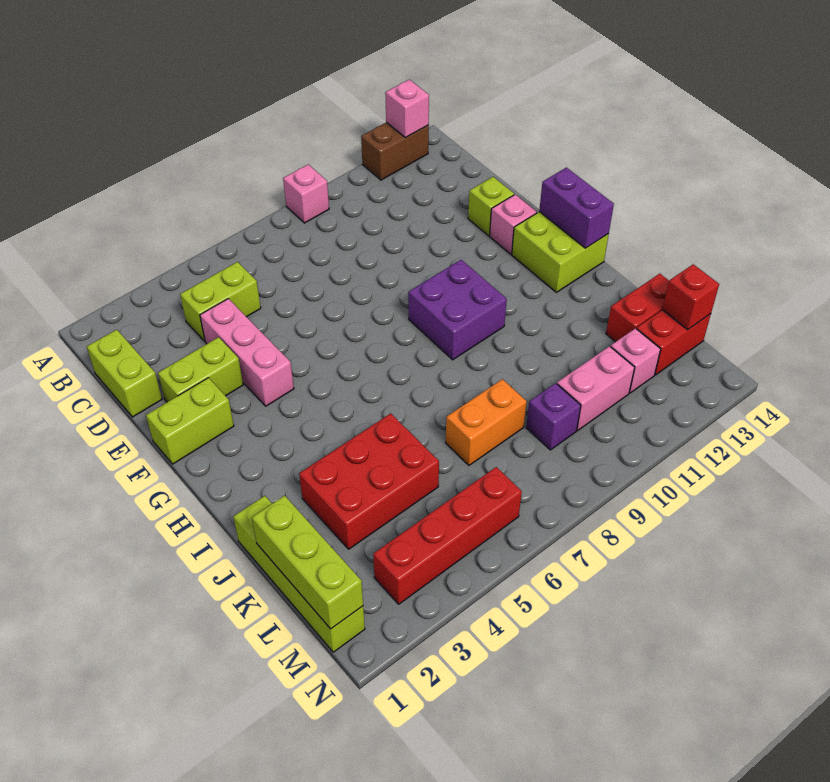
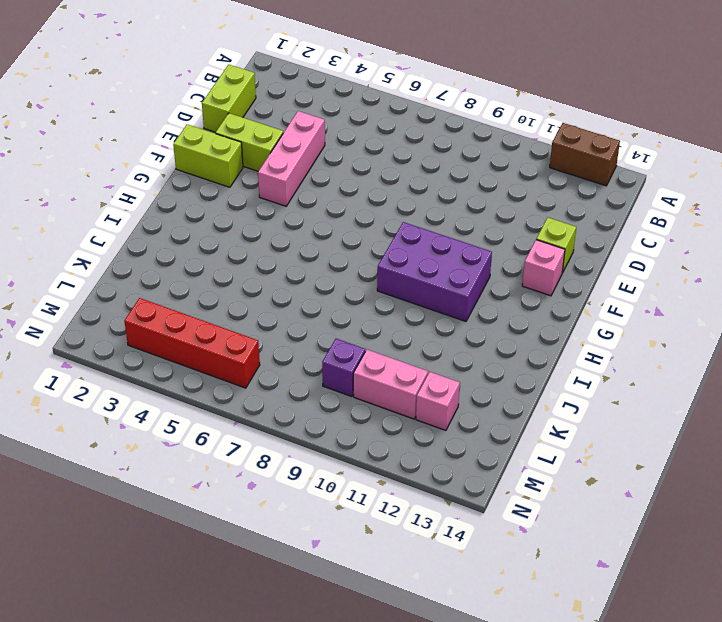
purple 2x3 brick [377,222,492,321] -> purple 2x2 brick [408,260,507,360]
none -> pink 1x1 brick [283,164,329,223]
none -> lime 1x2 brick [180,262,261,341]
none -> lime 2x2 brick [512,212,609,292]

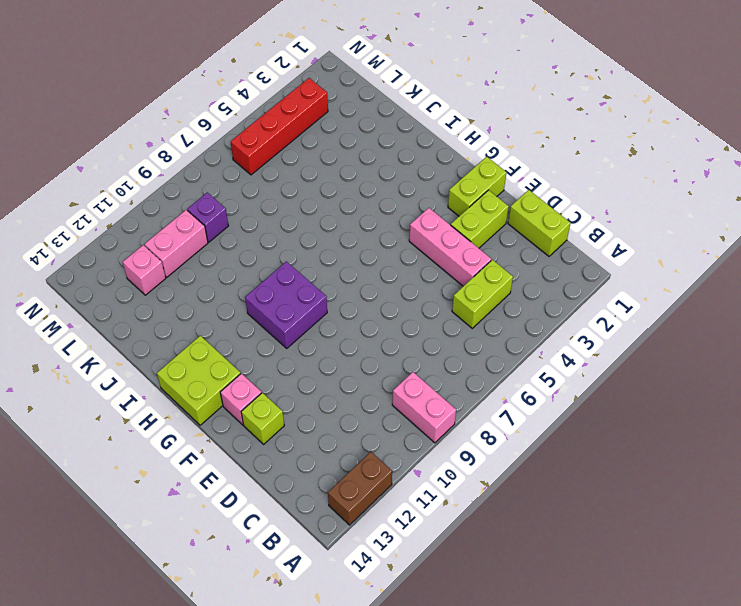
pink 1x2 brick [392,372,456,443] -> pink 1x1 brick [283,164,329,223]
none -> lime 1x4 brick [233,496,365,652]
none -> red 2x3 brick [299,413,439,549]
none -> orange 1x2 brick [446,379,527,465]

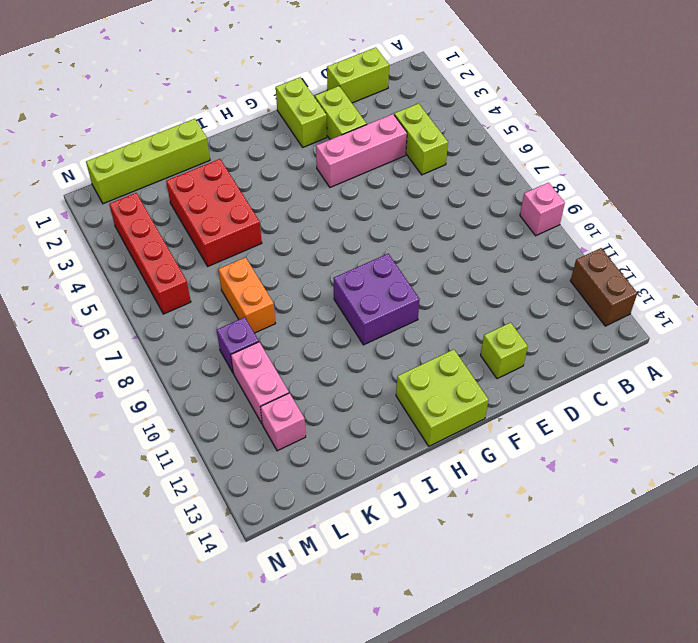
none -> pink 1x1 brick [490,195,537,254]
none -> red 1x2 brick [606,274,669,342]
none -> red 1x2 brick [637,310,711,375]

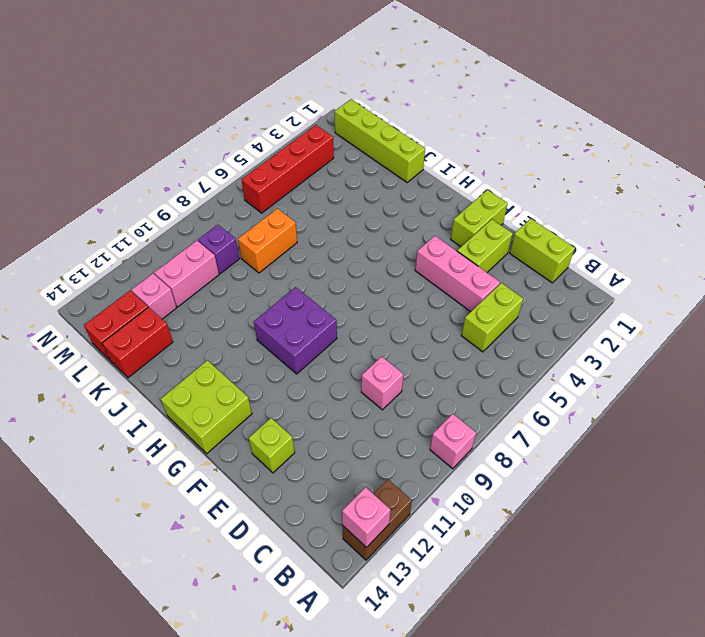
pink 1x1 brick [361,356,404,410] -> pink 1x1 brick moved to [490,195,537,254]
none -> red 2x3 brick [299,413,439,549]
none -> purple 1x2 brick [539,167,614,248]
none -> lime 1x3 brick [252,496,363,629]

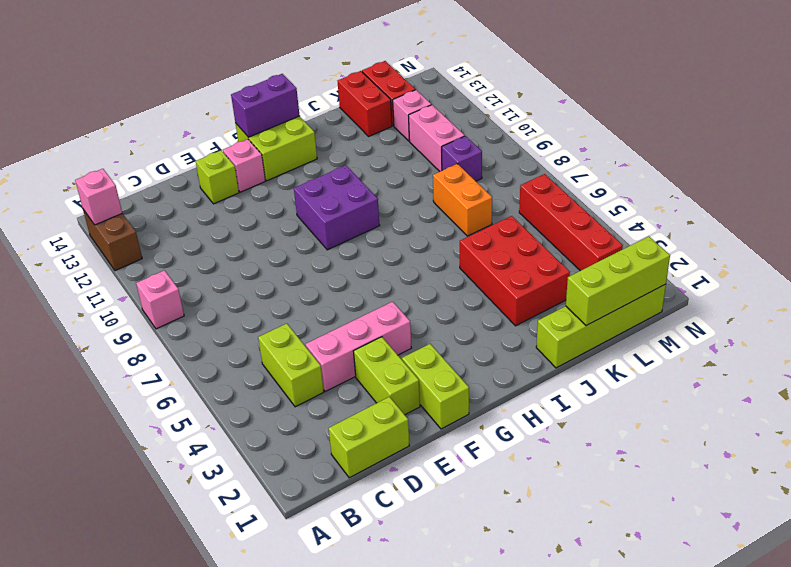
none -> red 1x1 brick [662,264,719,330]

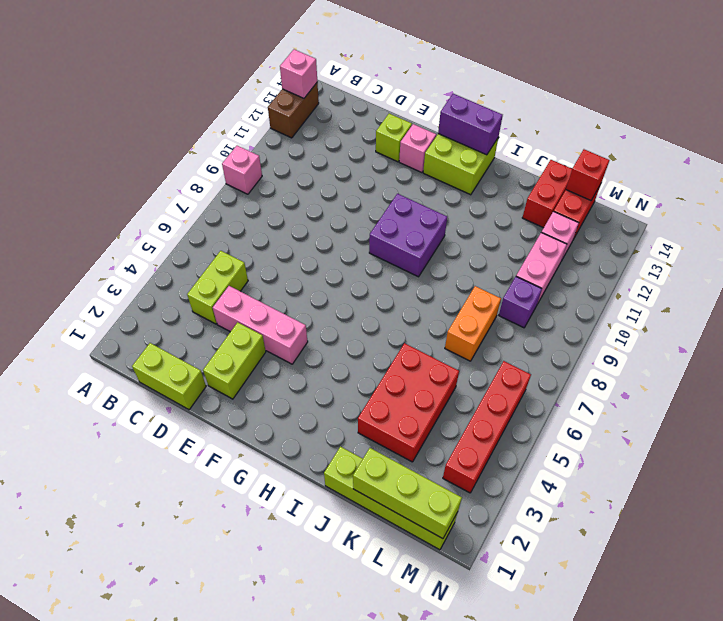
none -> lime 1x2 brick [146,378,234,464]

